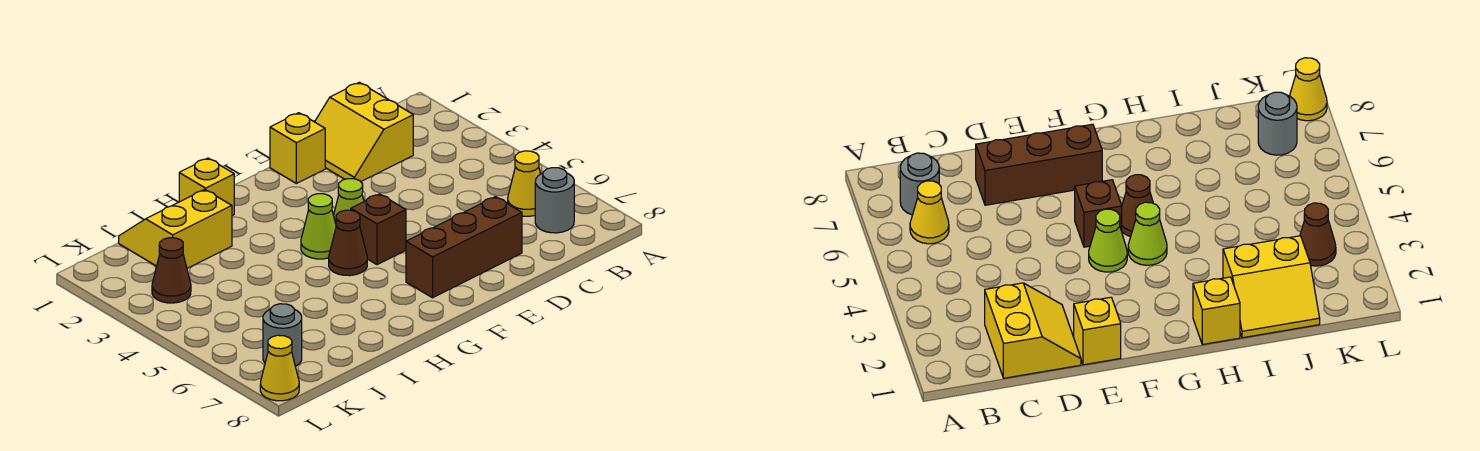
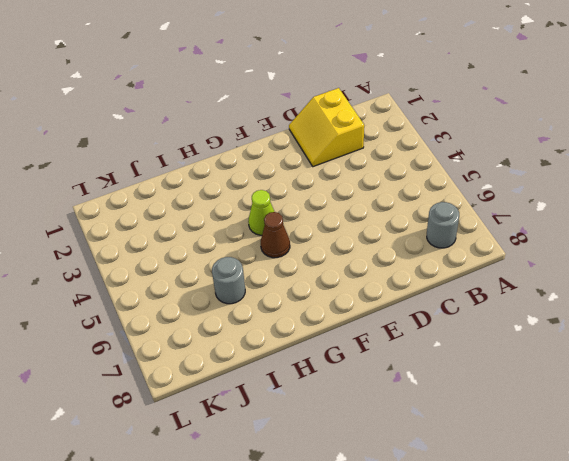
grey 1x1 round brick [212,257,245,304] -> grey 1x1 round brick moved to [263,304,302,366]
none -> yellow 1x1 cone [508,151,540,216]
none -> brown 1x3 brick [406,197,522,298]
none -> yellow 1x1 brick [270,113,325,183]

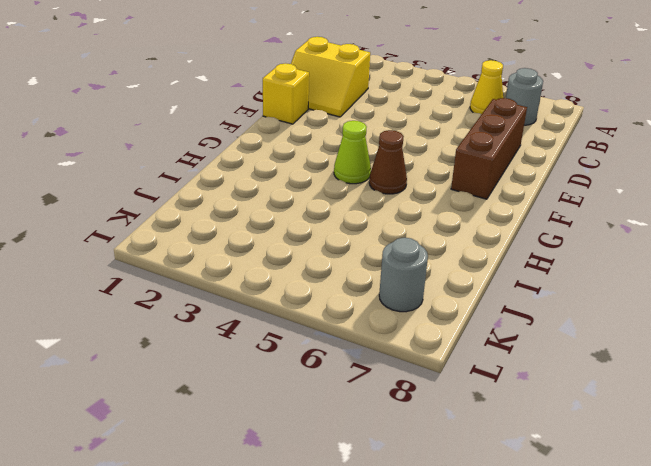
none -> lime 1x1 cone [334,179,364,224]
none -> brown 1x1 brick [351,194,406,265]
none -> yellow 1x1 brick [179,158,234,216]

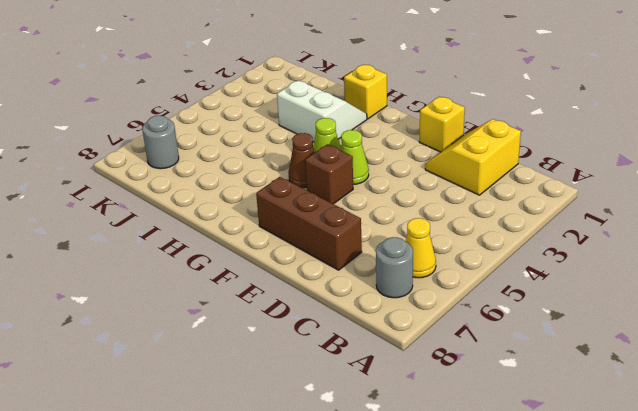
white 2x2 slope [277,80,367,142] -> yellow 2x2 slope [119,189,232,268]
none -> brown 1x1 cone [152,238,191,303]
none -> yellow 1x1 cone [260,335,299,401]

